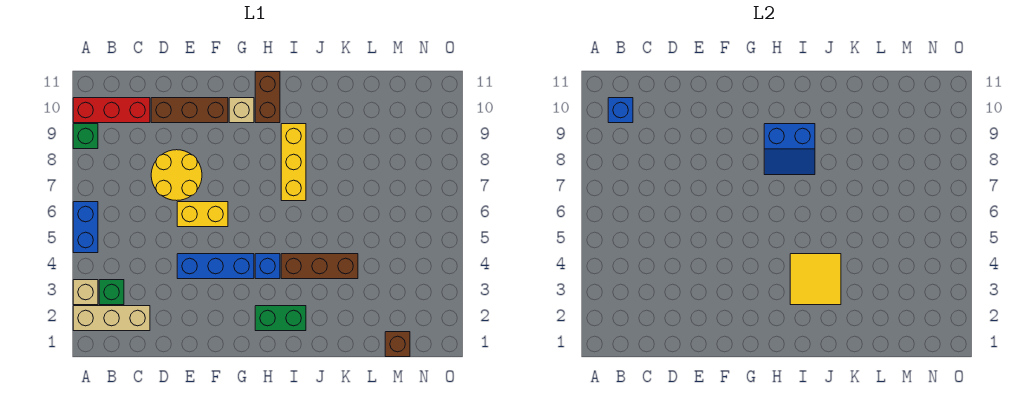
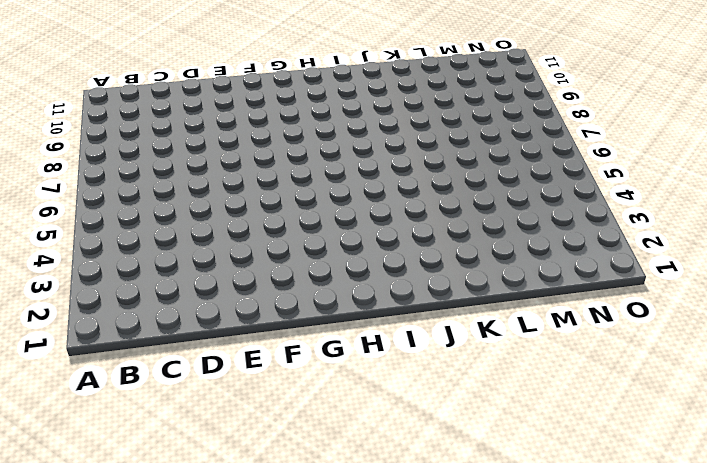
none -> tan 1x3 brick [73,306,150,331]
none -> tan 1x1 brick [73,280,98,305]
none -> blue 1x2 brick [73,202,98,253]

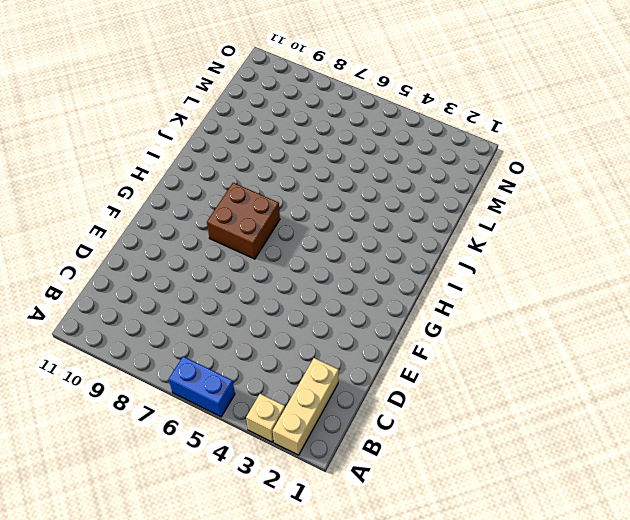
brown 2x2 brick [207,183,280,259] -> none
none -> green 1x1 brick [73,124,98,149]
none -> red 1x3 brick [73,98,150,123]
none -> green 1x1 brick [99,280,124,305]

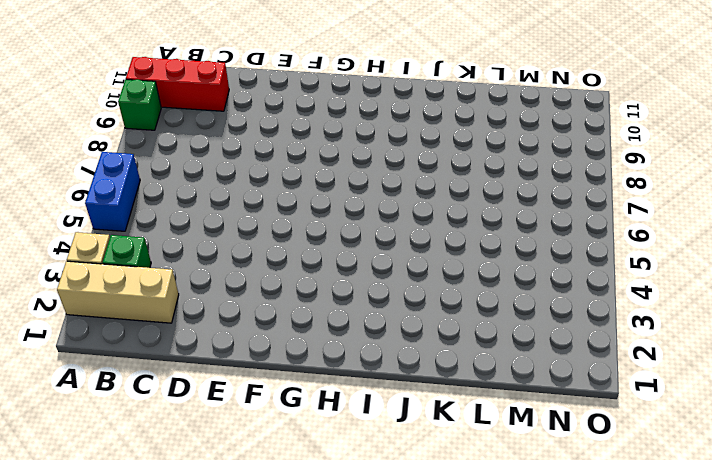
none -> yellow 2x2 round brick [151,150,202,201]
none -> brown 1x3 brick [151,98,228,123]
none -> blue 1x3 brick [177,254,254,279]

